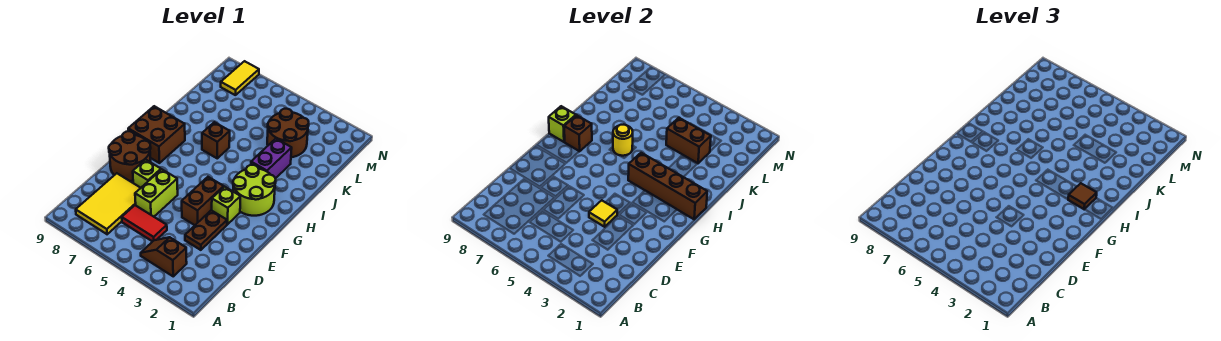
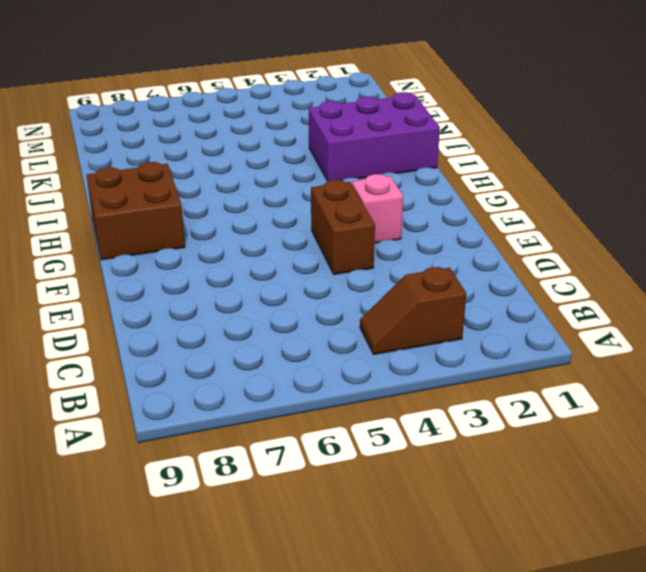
pink 1x1 brick [352,174,403,243] -> lime 1x1 brick [212,187,240,224]
purple 2x3 brick [309,92,440,181] -> purple 1x2 brick [251,139,292,179]
none -> yellow 2x3 tile [76,173,140,234]
none -> red 1x2 tile [122,205,167,242]
none -> brown 1x2 plate [185,210,227,250]

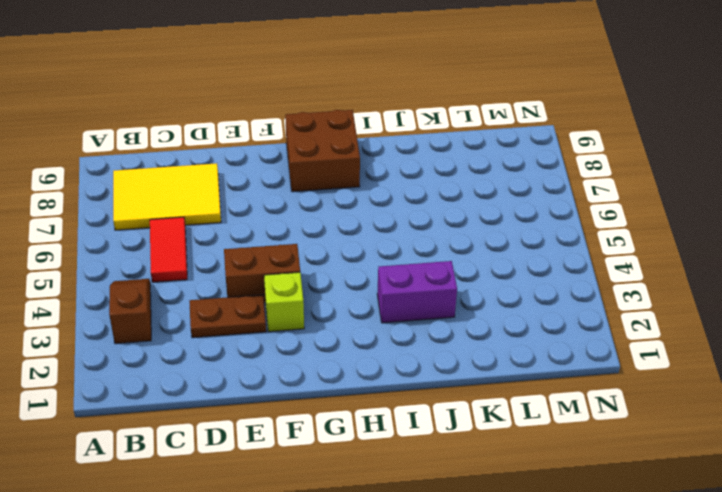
none -> lime 1x2 brick [135,169,178,217]
none -> lime 1x1 brick [133,160,161,188]
none -> brown 2x2 round brick [109,131,151,181]

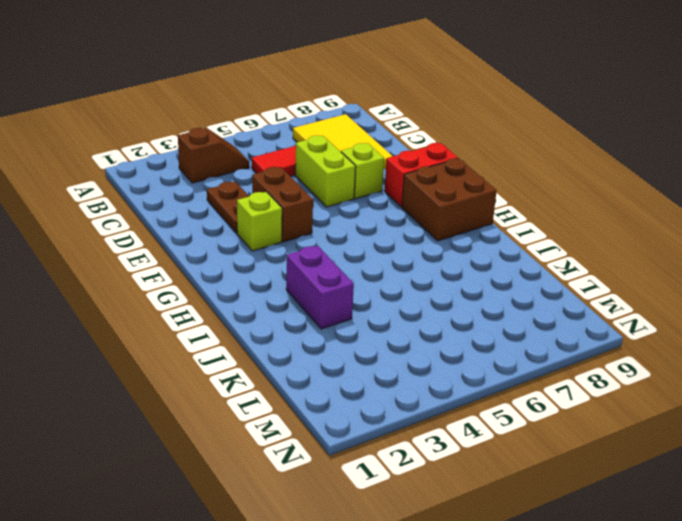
red 1x2 brick [384,143,458,207] -> brown 2x2 round brick [109,131,151,181]
none -> lime 2x2 round brick [233,165,276,216]
none -> brown 1x1 brick [202,122,230,158]
none -> brown 2x2 round brick [267,109,309,157]

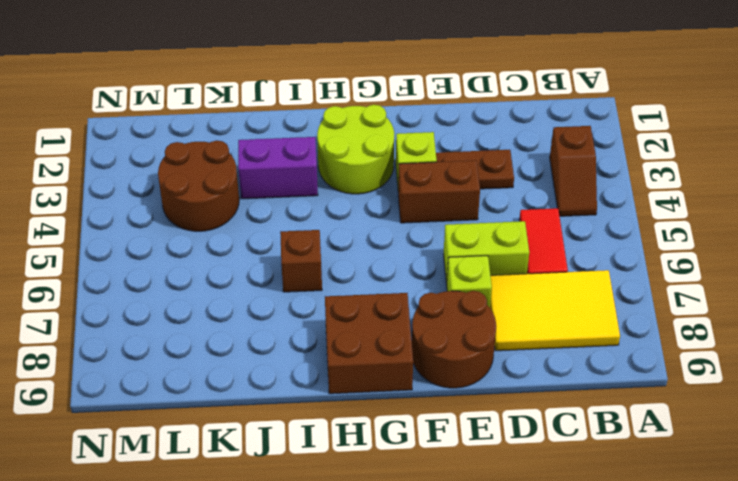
none -> yellow 1x2 tile [221,61,259,95]
none -> yellow 1x1 tile [589,200,617,227]
none -> brown 1x4 brick [628,153,707,219]

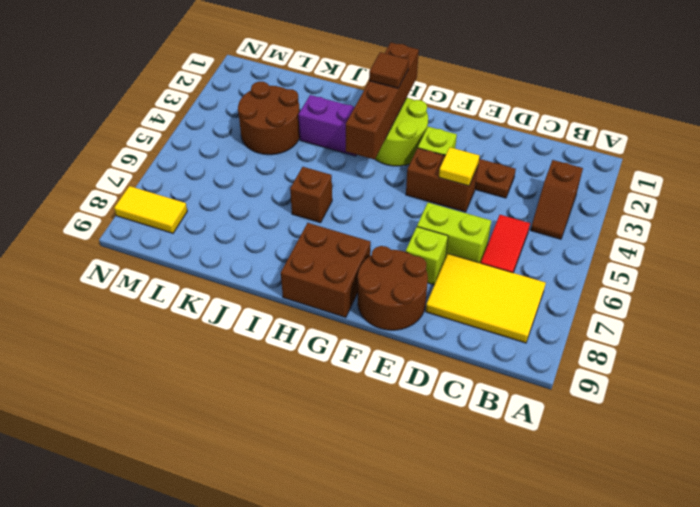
none -> brown 1x1 brick [564,115,592,151]
none -> lime 1x1 brick [549,106,576,142]
none -> yellow 1x1 round brick [613,125,633,156]

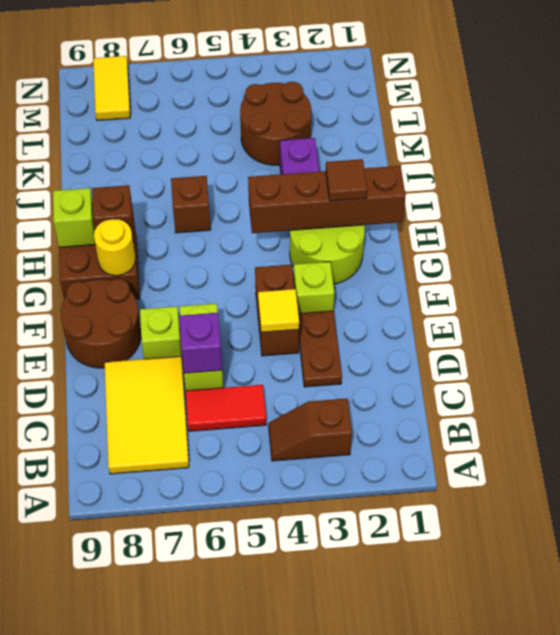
purple 1x1 brick [179,313,222,373] -> none
yellow 1x1 round brick [94,219,135,276] -> yellow 1x1 round brick moved to [613,125,633,156]
none -> brown 1x2 brick [666,118,711,163]

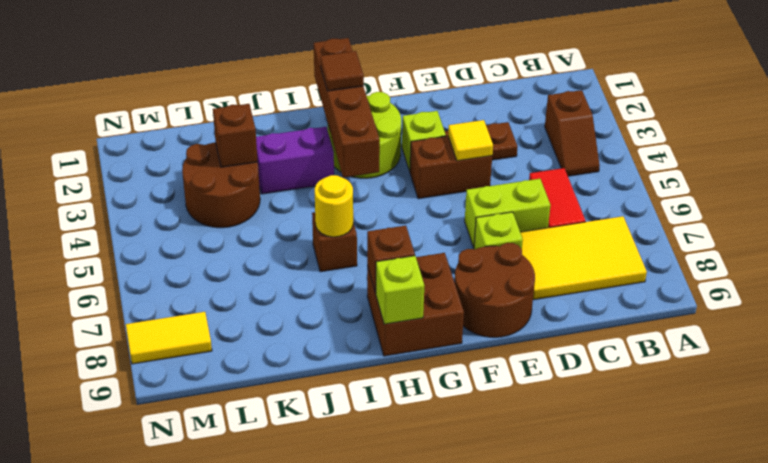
brown 1x1 brick [213,104,258,167] -> brown 1x2 brick [666,118,711,163]

